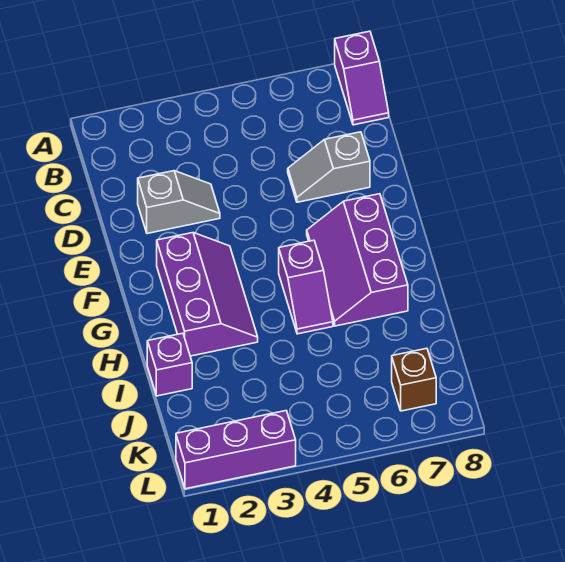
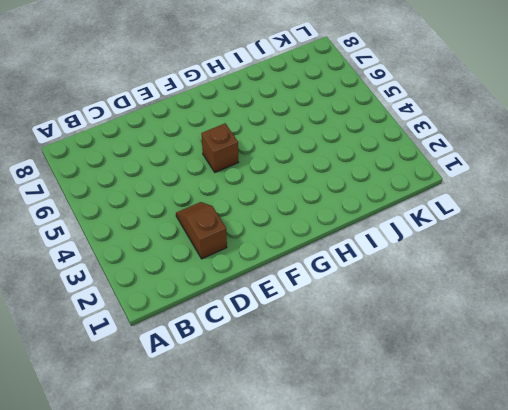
brown 1x2 slope [176,202,227,259] -> grey 1x2 slope [138,171,220,234]
brown 1x1 brick [201,123,239,172] -> brown 1x1 brick moved to [392,348,436,411]
none -> purple 1x2 slope [335,31,389,125]
none -> grey 1x2 slope [288,132,370,202]

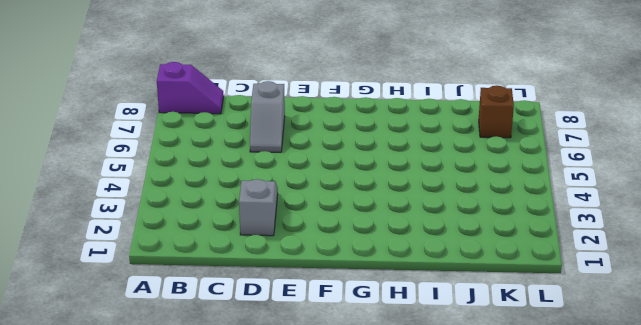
none -> purple 2x3 slope [157,233,258,356]
none -> purple 2x3 slope [307,194,408,326]

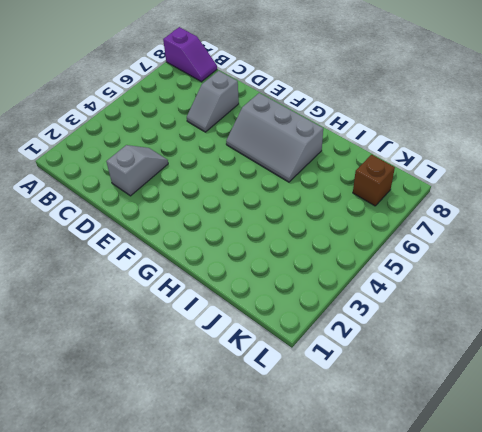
grey 2x3 slope [226,93,323,182] -> purple 2x3 slope [307,194,408,326]
none -> purple 2x3 slope [157,233,258,356]
none -> purple 1x2 slope [279,240,333,334]

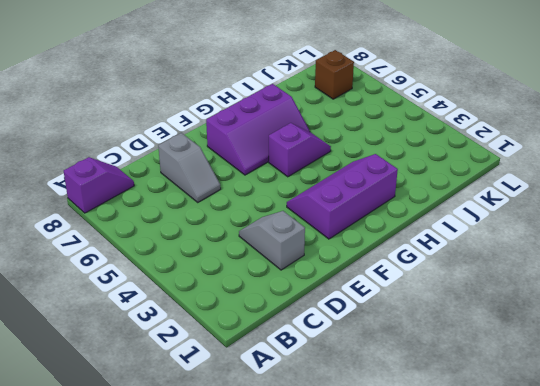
none -> purple 1x1 brick [147,333,192,396]
none -> purple 1x3 brick [176,411,296,489]

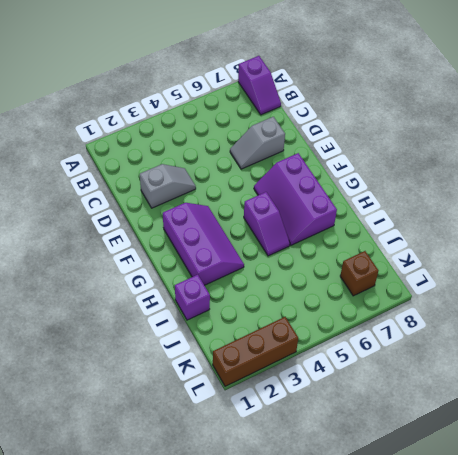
brown 1x3 brick [213,317,298,386] -> purple 1x3 brick [176,411,296,489]

